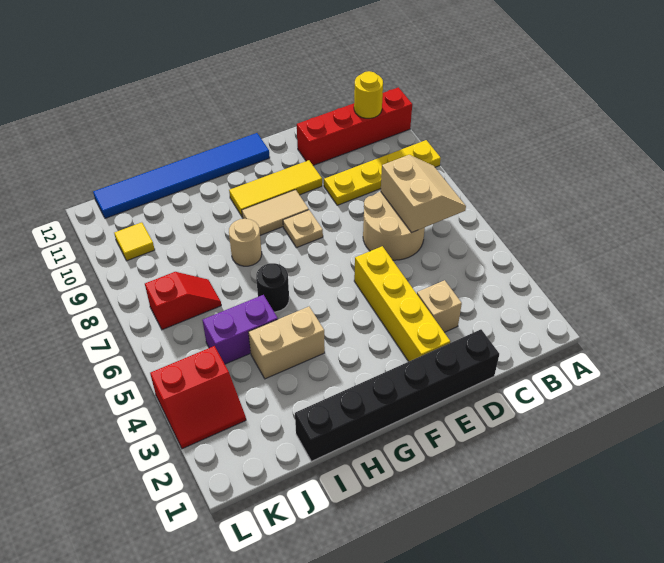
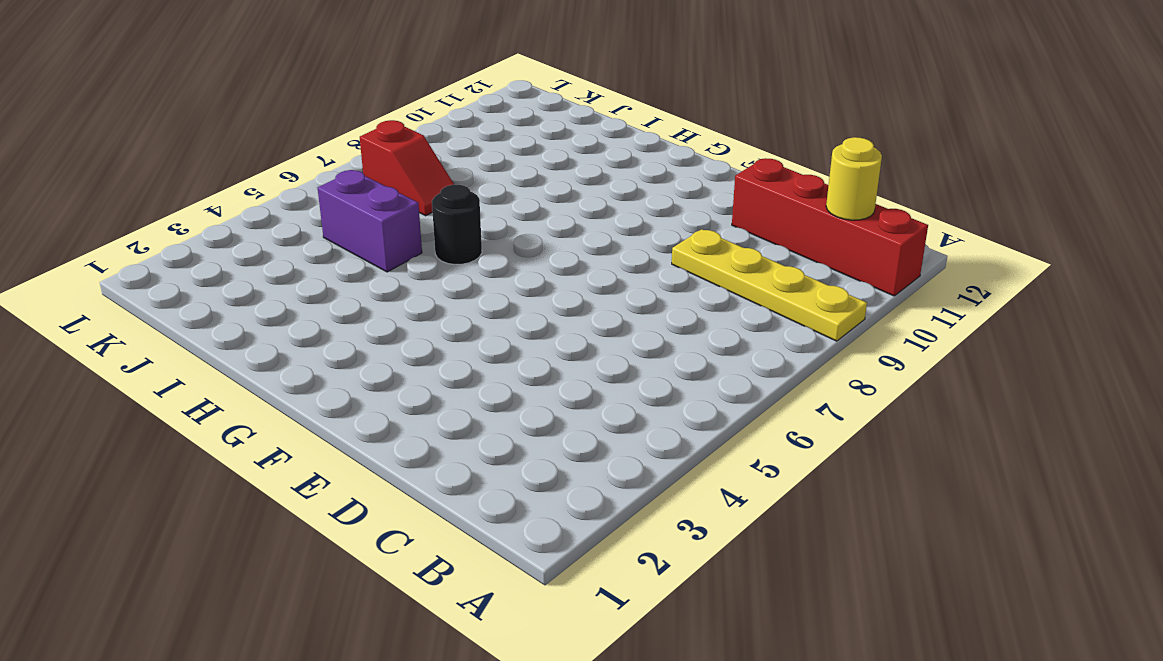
none -> tan 2x2 round brick [363,192,425,260]
none -> black 1x6 brick [295,329,499,461]
none -> tan 1x1 brick [417,280,462,332]

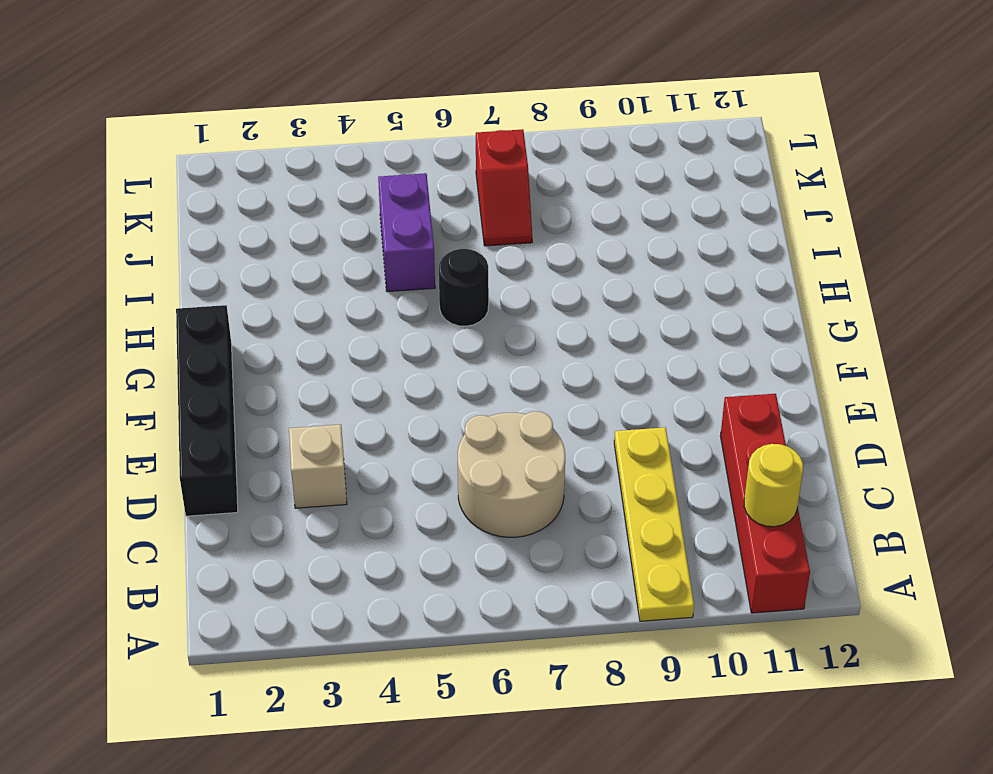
black 1x4 brick [176,305,238,516] -> black 1x6 brick [295,329,499,461]
none -> yellow 1x4 brick [354,246,450,362]
none -> yellow 1x3 tile [229,160,322,216]
none -> tan 1x1 plate [283,210,323,248]

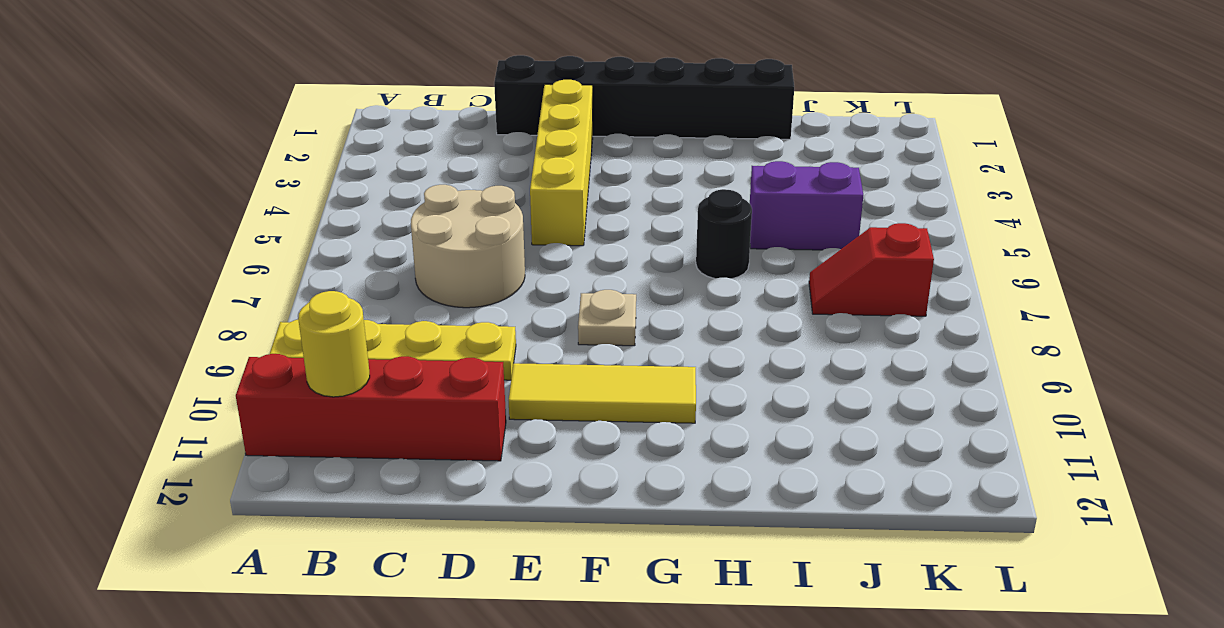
none -> tan 1x1 brick [417,280,462,332]
none -> tan 1x2 tile [242,190,309,235]
none -> blue 1x6 tile [93,133,270,218]

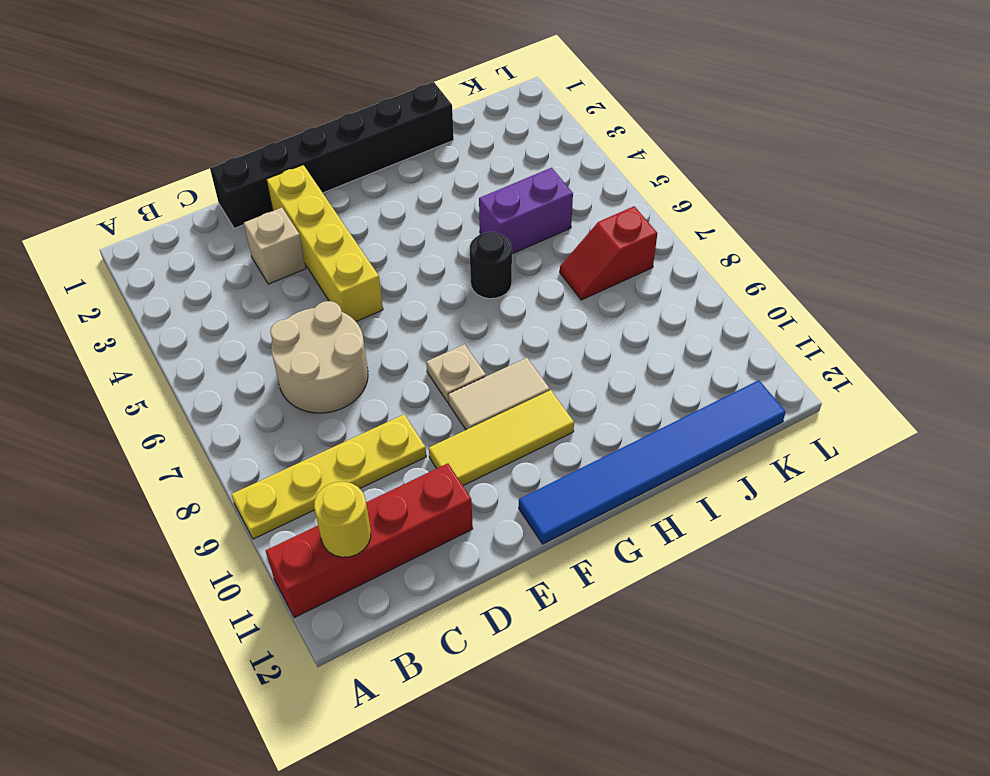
none -> tan 1x2 brick [248,307,325,379]
none -> tan 1x1 round brick [229,219,262,266]
none -> red 2x2 slope [150,346,246,449]

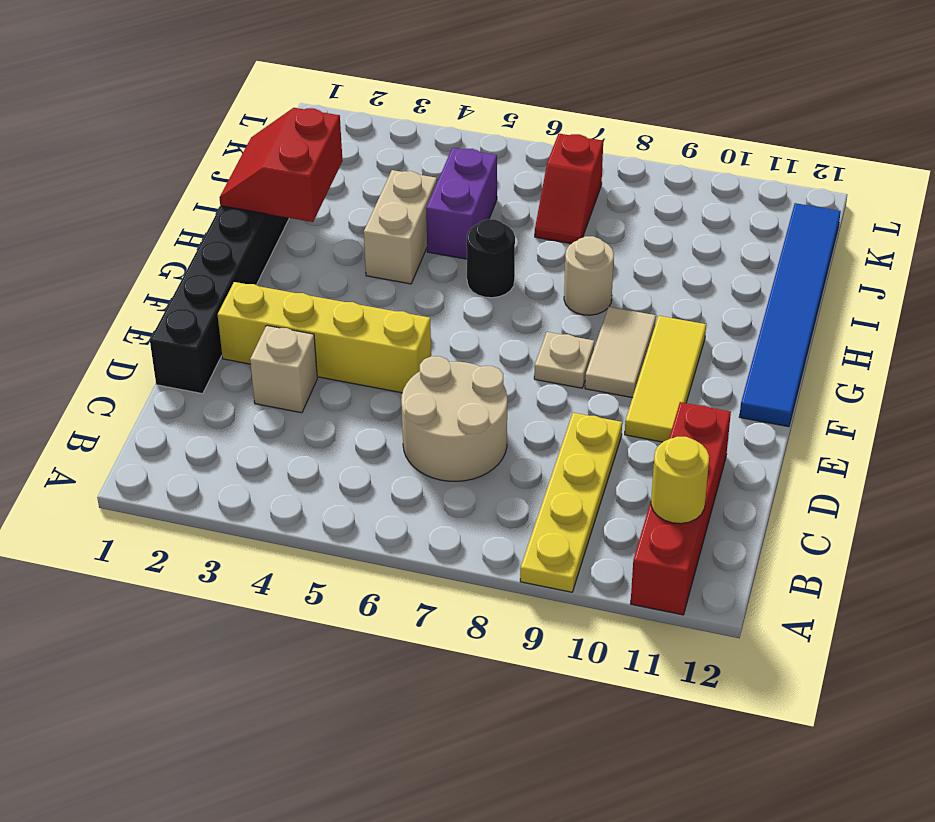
red 2x2 slope [219,108,343,222] -> red 2x2 slope moved to [150,346,246,449]
none -> yellow 1x1 tile [114,222,155,261]
none -> tan 2x2 slope [381,155,466,233]

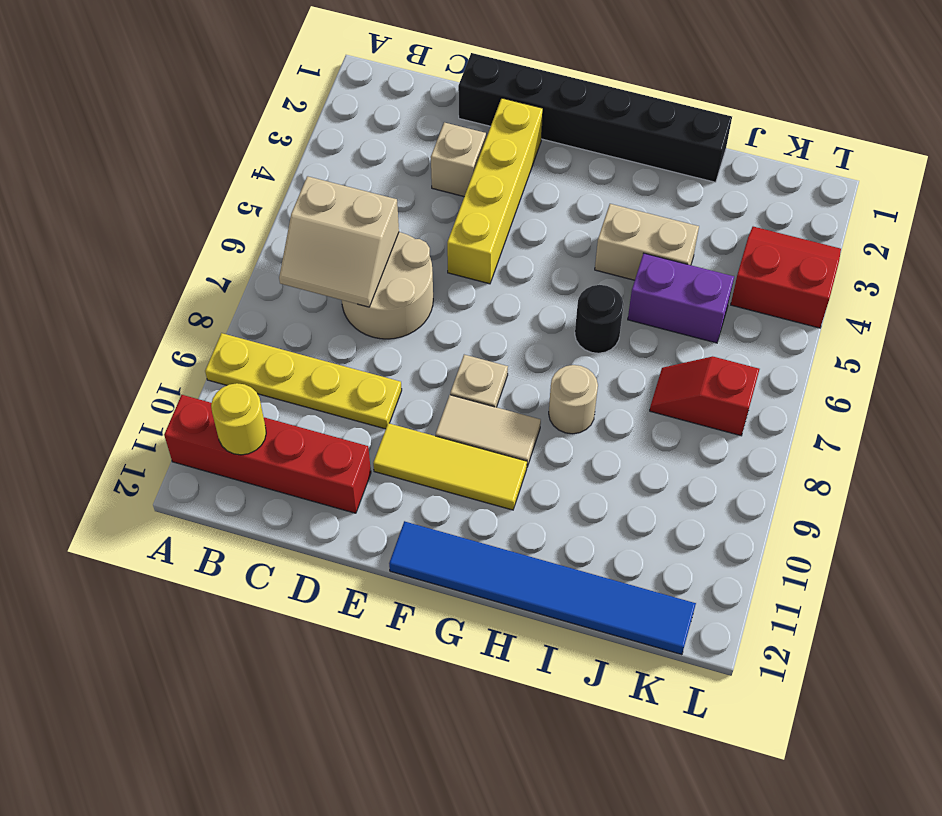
tan 2x2 slope [279,176,399,307] -> tan 2x2 slope turned to [381,155,466,233]
none -> yellow 1x1 tile [114,222,155,261]

